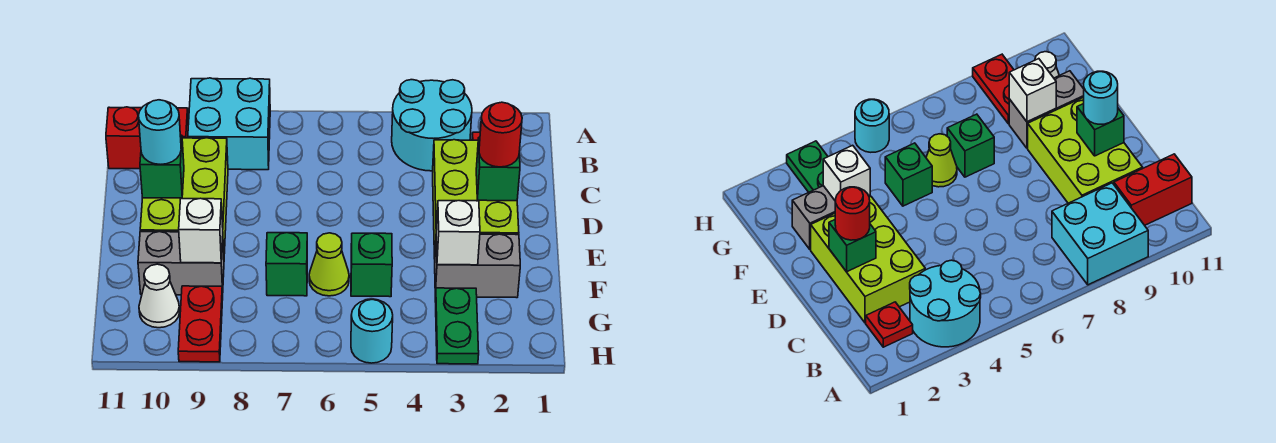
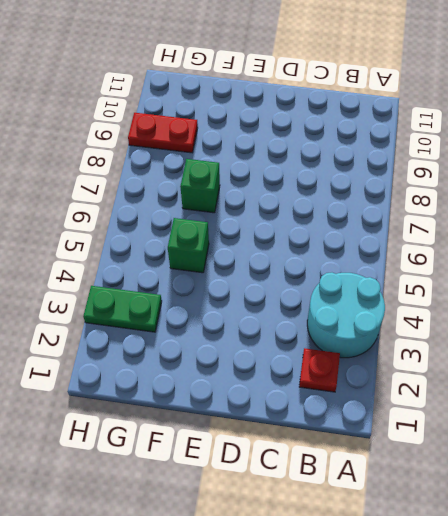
none -> cyan 2x2 brick [188,78,270,170]
none -> red 1x2 brick [106,107,188,169]
none -> lime 2x3 brick [433,140,519,259]

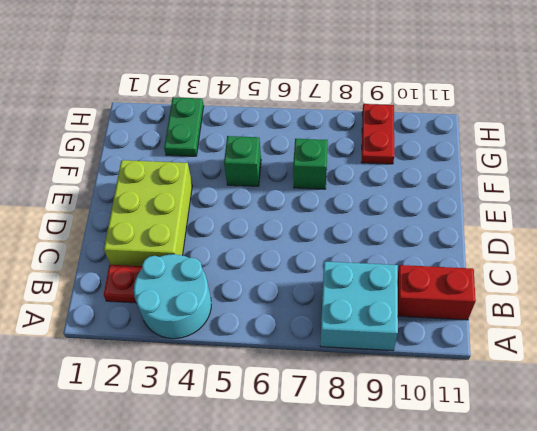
none -> lime 2x3 brick [140,138,228,254]
none -> grey 1x2 brick [435,234,520,298]
none -> lime 1x1 cone [309,233,349,296]

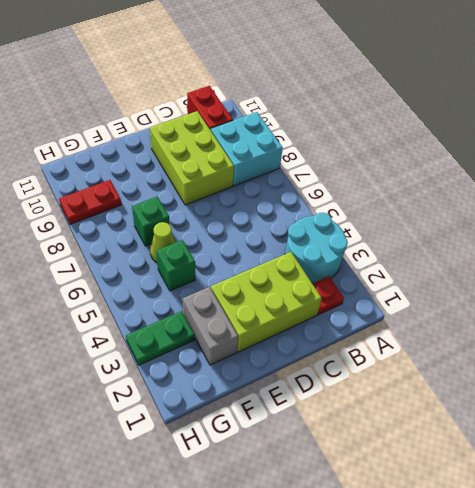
lime 2x3 brick [150,111,234,205] -> lime 2x3 brick turned to [140,138,228,254]
none -> grey 1x2 brick [138,232,224,295]
none -> white 1x1 cone [139,264,180,328]
none -> cyan 1x1 round brick [351,299,393,363]

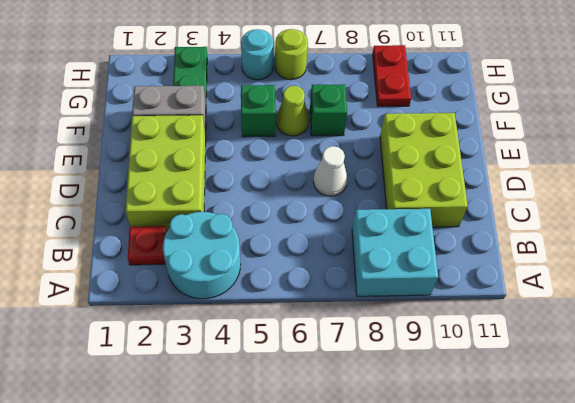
white 1x1 cone [313,146,348,196] -> white 1x1 cone moved to [139,264,180,328]
lime 1x1 round brick [275,29,308,80] -> none
none -> red 1x2 brick [106,107,188,169]
none -> grey 1x2 brick [138,232,224,295]
none -> green 1x1 brick [476,137,520,201]

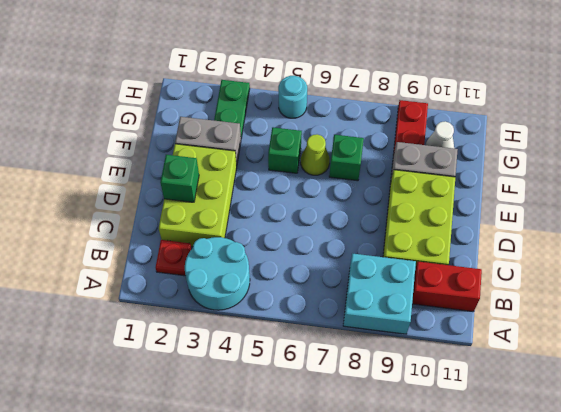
none -> green 1x1 brick [140,135,184,198]
none -> white 1x1 brick [436,201,480,265]
none -> white 1x1 brick [179,198,223,263]

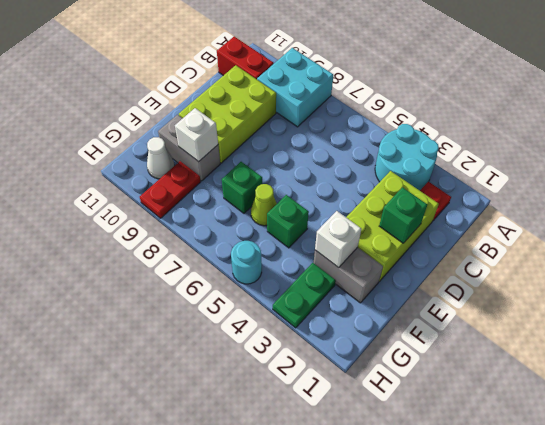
none -> green 1x1 brick [140,135,184,198]
none -> red 1x1 round brick [479,102,522,167]
none -> cyan 1x1 round brick [139,100,181,164]

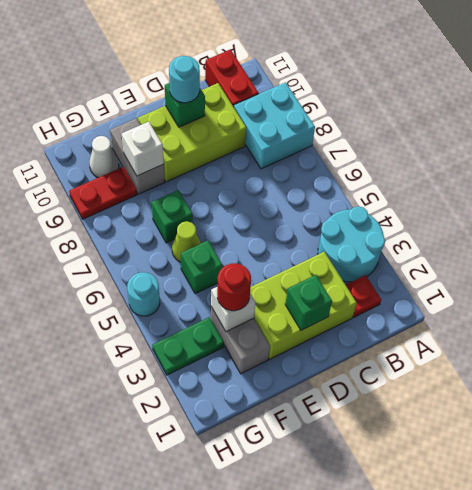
red 1x1 round brick [217,263,251,311] -> red 1x1 round brick moved to [479,102,522,167]

